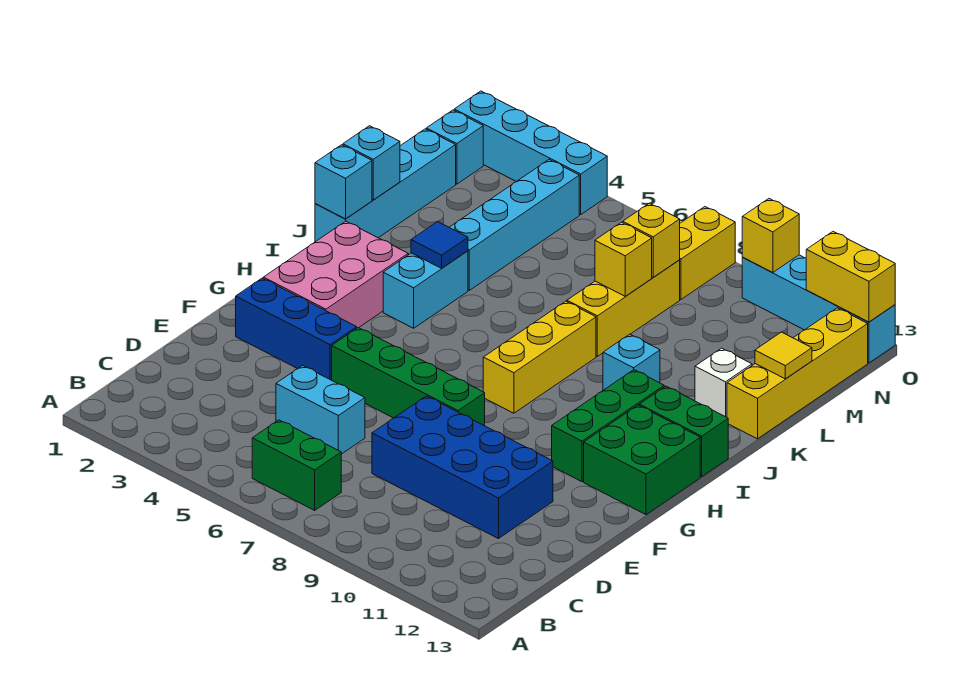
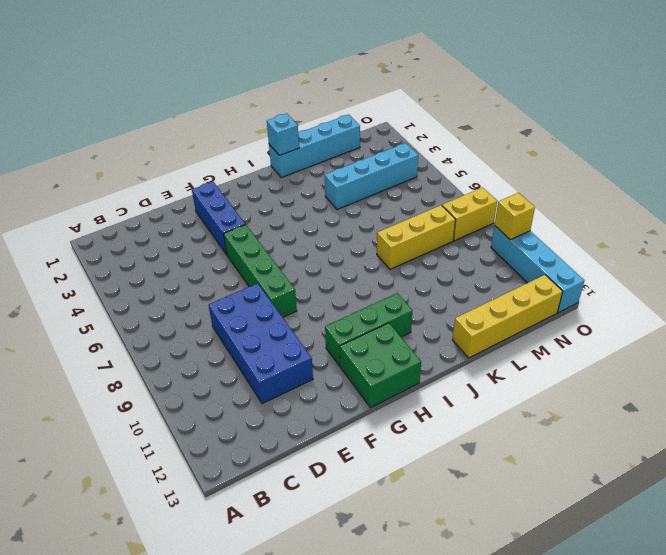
none -> green 1x2 brick [252,420,341,510]
none -> cyan 1x2 brick [276,366,365,454]
none -> pink 2x3 brick [263,221,408,328]

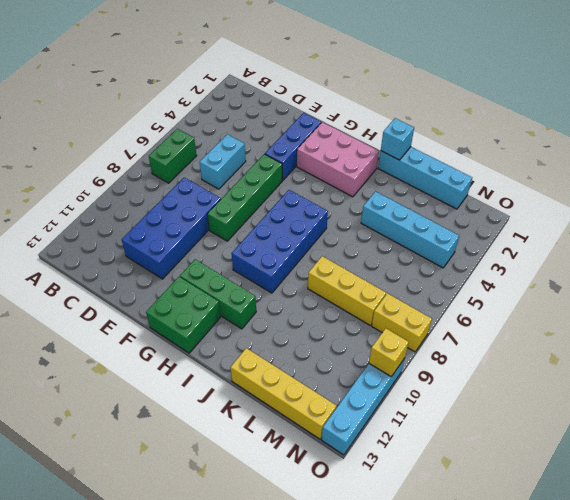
blue 2x4 brick [231,190,328,293] -> yellow 1x3 brick [483,301,596,413]
none -> cyan 1x2 brick [383,251,468,328]
none -> green 1x2 brick [639,386,728,477]
none -> cyan 1x1 brick [603,334,660,390]

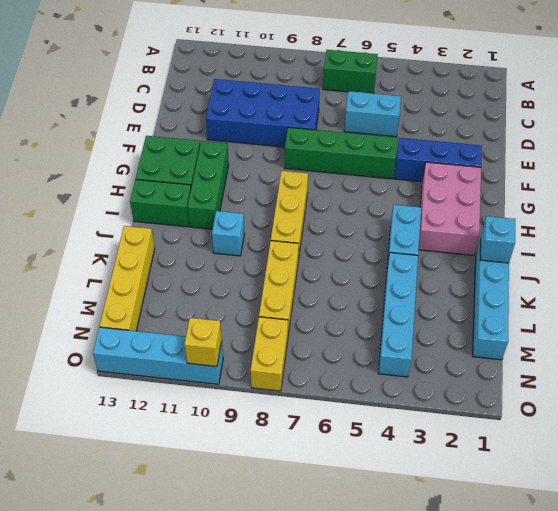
none -> white 1x1 brick [695,348,752,417]
none -> cyan 1x1 brick [426,110,483,184]
none -> cyan 1x4 brick [454,91,607,214]

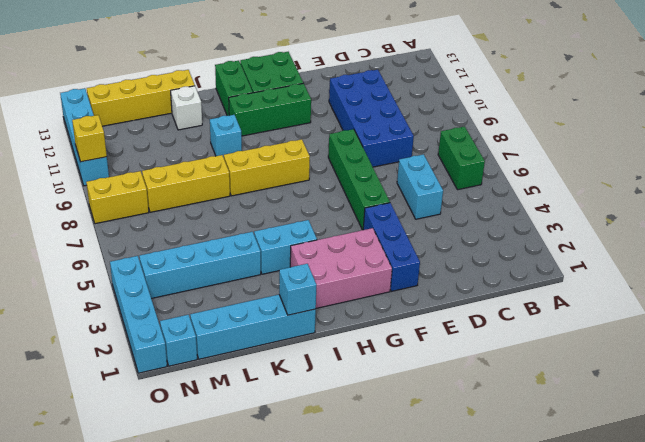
none -> blue 1x1 tile [411,222,468,268]
none -> cyan 1x1 brick [343,126,400,200]
none -> yellow 1x1 brick [595,222,652,296]

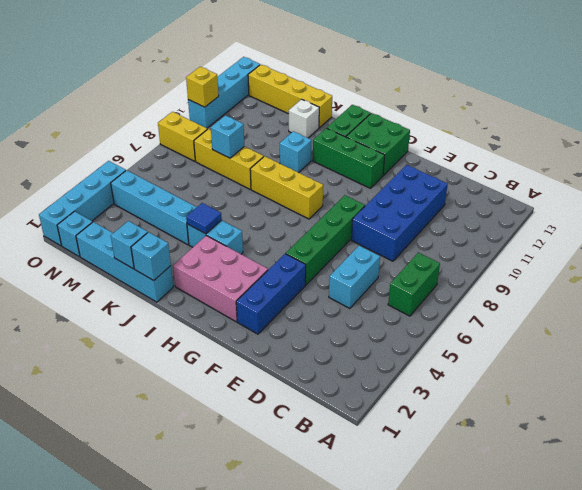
cyan 1x1 brick [211,115,244,158] -> yellow 1x1 brick [595,222,652,296]
none -> yellow 1x1 tile [755,332,812,379]
none -> yellow 1x1 brick [623,203,680,277]
none -> yellow 1x2 brick [806,232,895,322]

